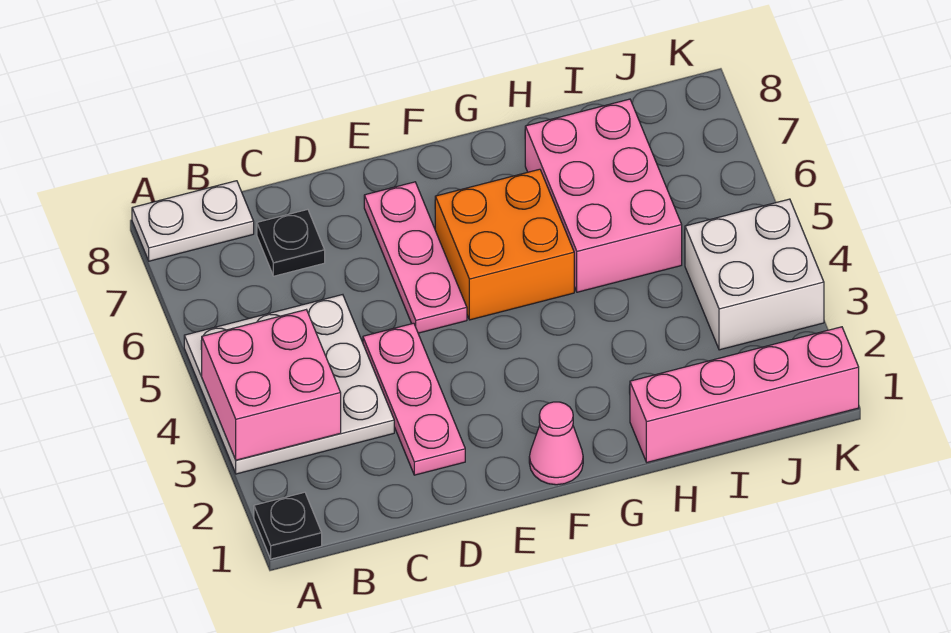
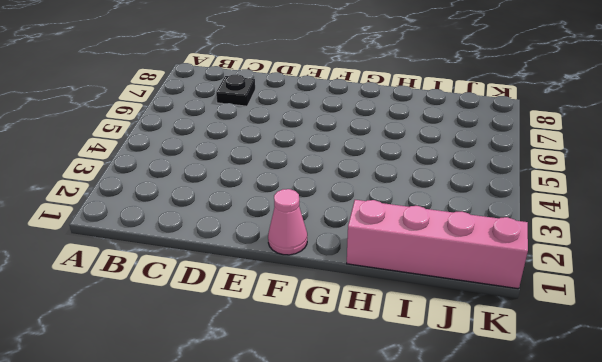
none -> black 1x1 plate [254,492,322,559]
none -> white 3x3 plate [184,295,394,474]
none -> white 1x2 plate [132,181,254,261]

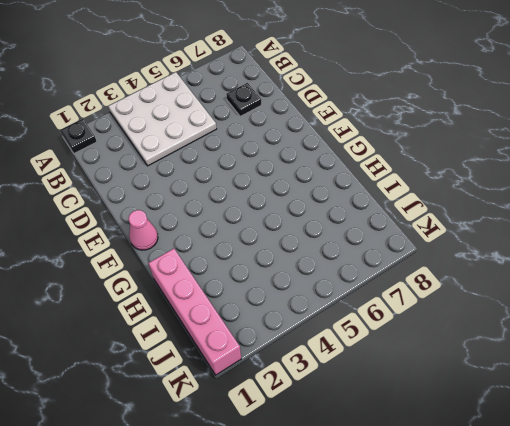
none -> white 1x2 plate [132,181,254,261]
none -> pink 1x3 plate [363,323,465,475]
none -> pink 1x3 plate [364,182,467,333]

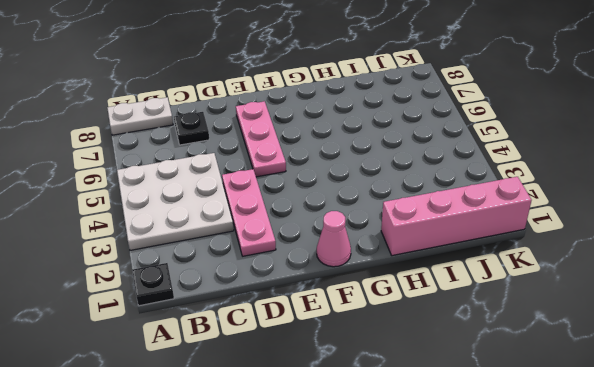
none -> orange 2x2 brick [435,169,574,320]
none -> pink 2x3 brick [525,99,682,292]
none -> white 2x2 brick [685,199,824,350]

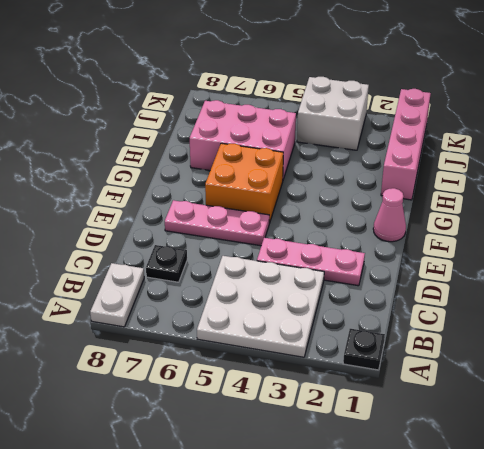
none -> pink 2x2 brick [201,310,341,460]

